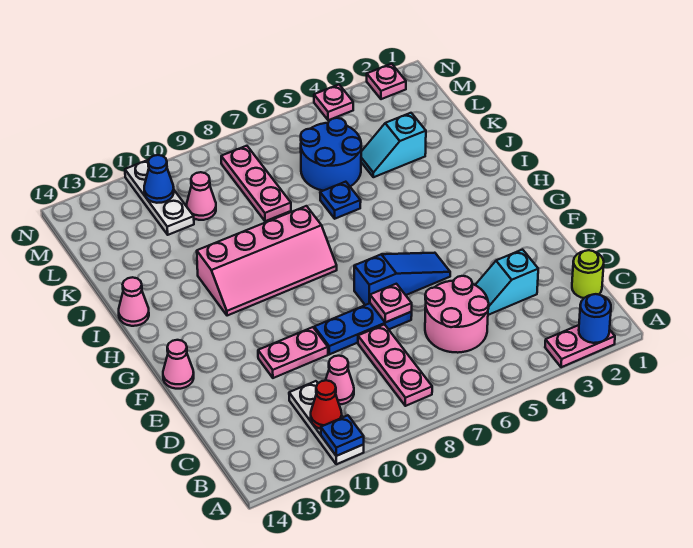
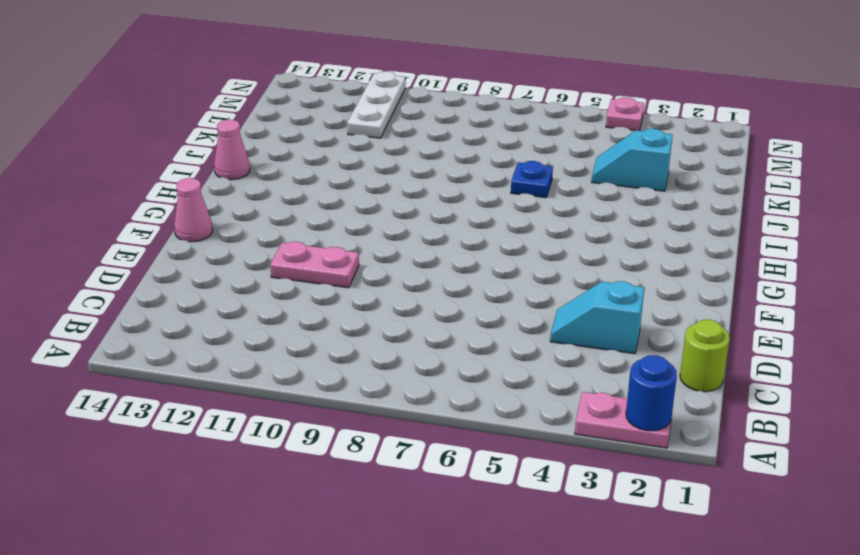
none -> white 1x3 plate [289,381,364,464]
none -> pink 1x3 plate [358,325,432,406]
none -> pink 2x2 round brick [425,276,489,353]

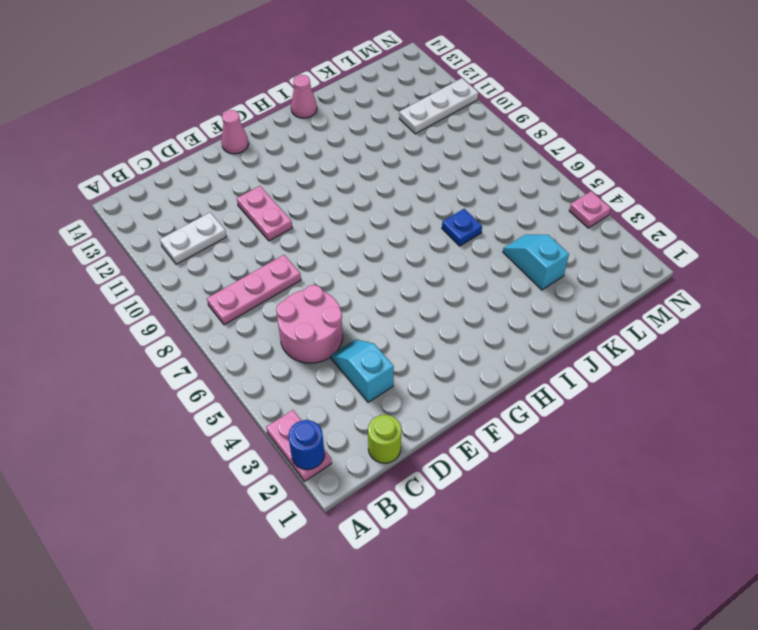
white 1x2 plate [160,213,226,264] -> white 1x3 plate [289,381,364,464]
none -> pink 1x1 cone [326,356,354,404]
none -> blue 1x3 plate [314,303,412,354]
none -> blue 1x3 slope [354,253,450,305]

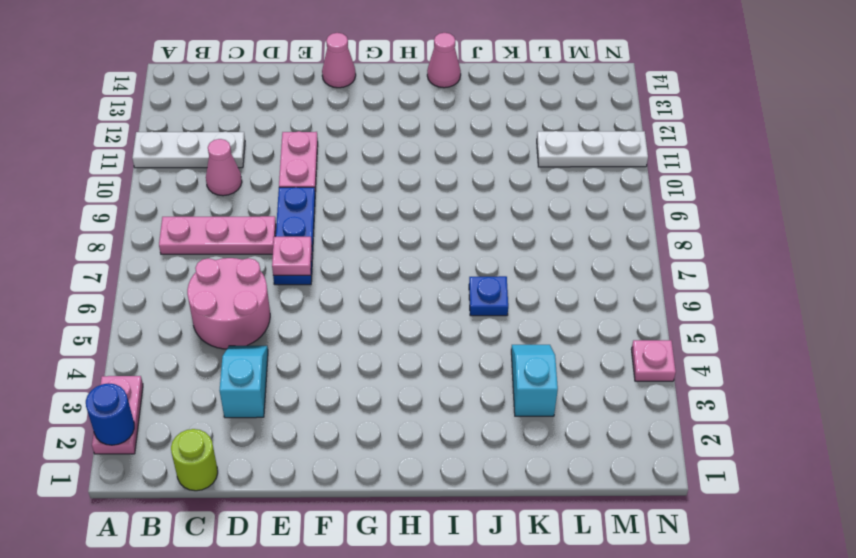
none -> blue 1x3 slope [354,253,450,305]
none -> pink 2x4 slope [197,206,337,316]
none -> blue 2x2 round brick [301,118,361,191]

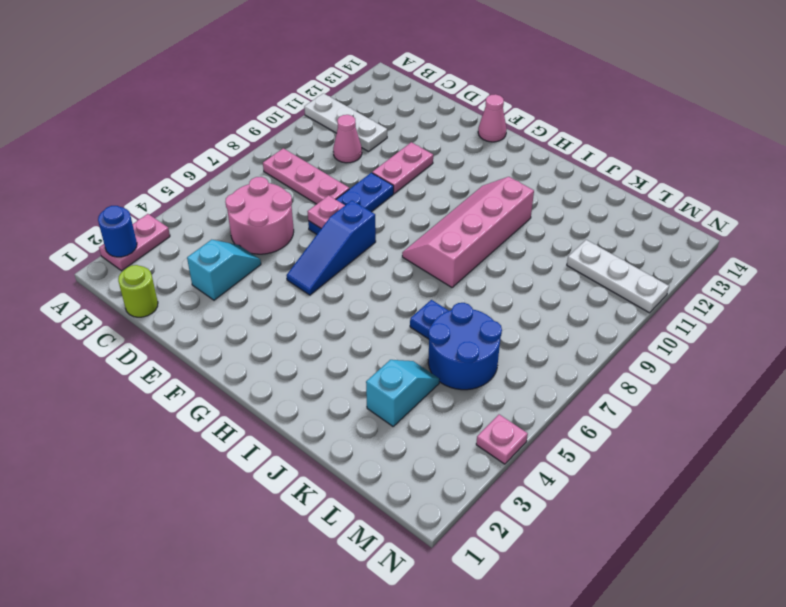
none -> pink 1x1 cone [119,277,149,326]
none -> pink 1x3 plate [221,146,291,221]
none -> pink 1x1 cone [187,172,216,220]

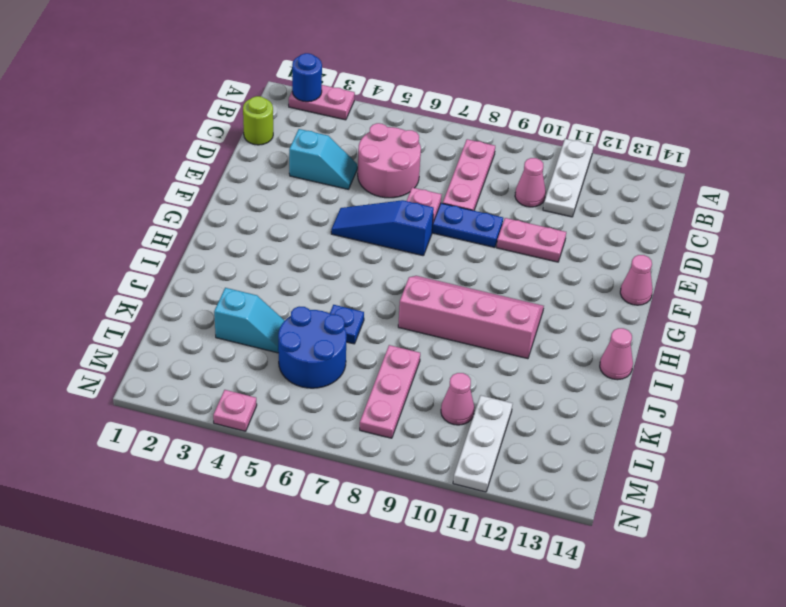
none -> pink 1x1 plate [367,64,406,99]
none -> blue 1x1 plate [321,415,364,456]
none -> red 1x1 cone [311,380,342,429]

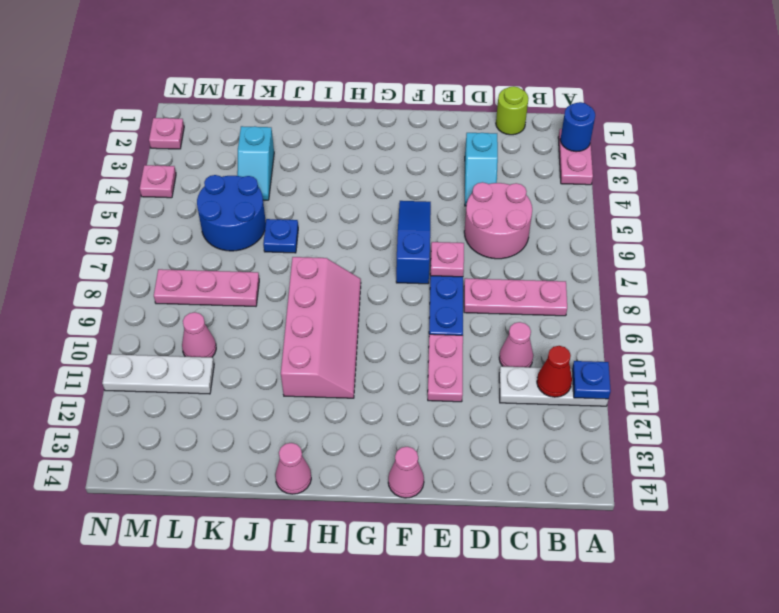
none -> blue 1x1 cone [144,155,174,203]

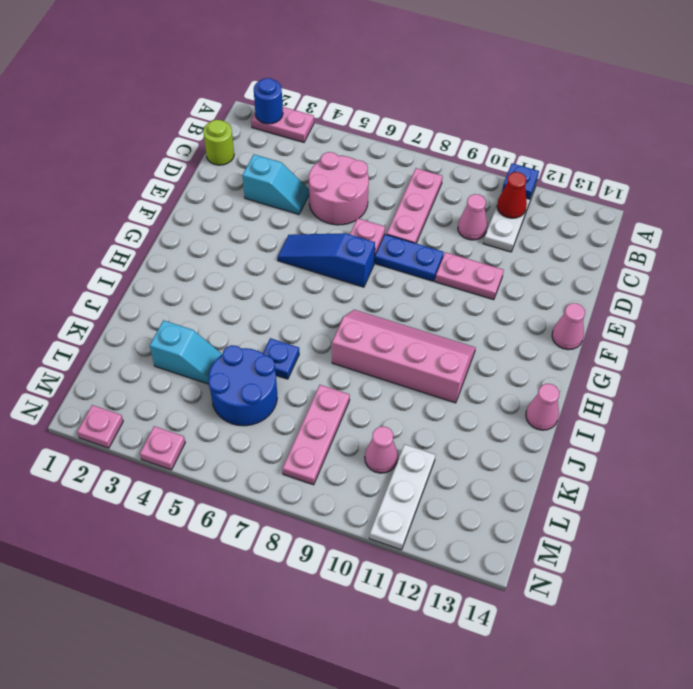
none -> blue 1x1 cone [144,155,174,203]

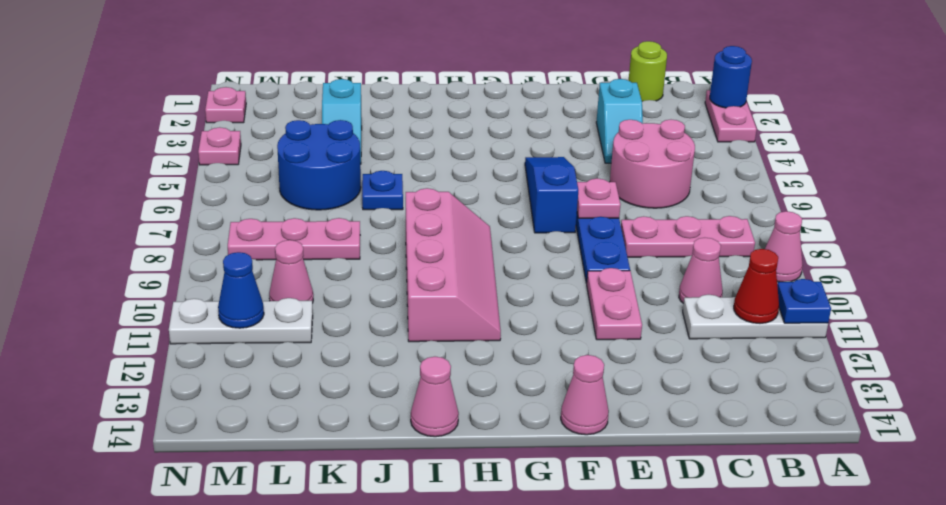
pink 1x1 cone [765,211,803,282] -> none

